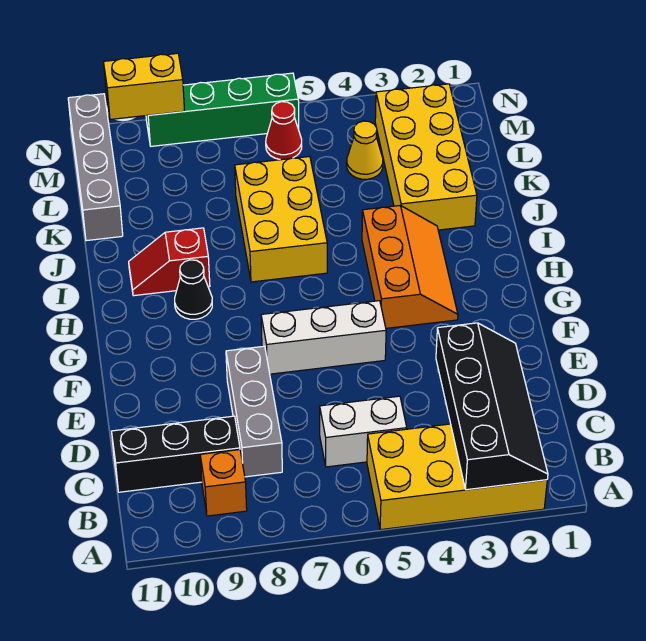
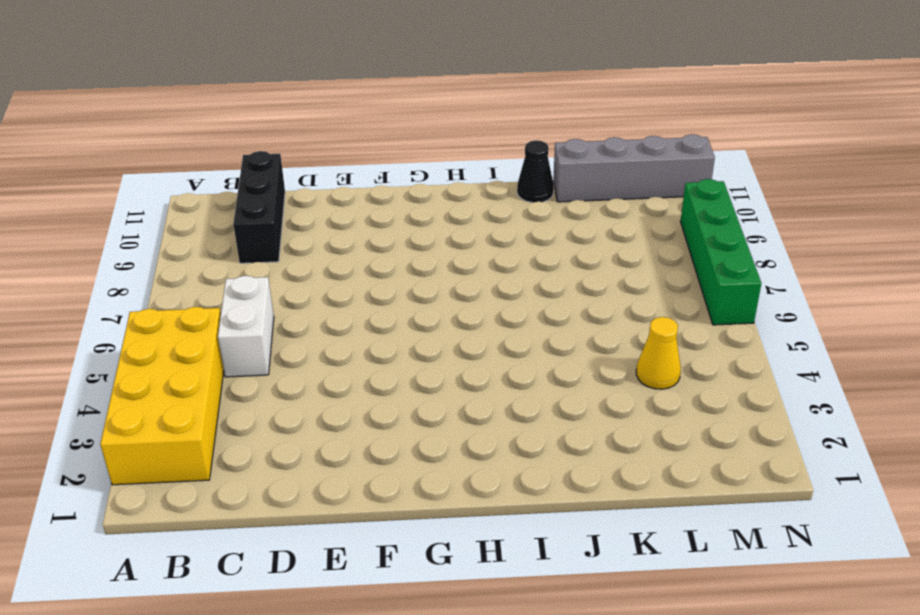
black 1x1 cone [517,140,554,203] -> black 1x1 cone moved to [175,260,212,319]
none -> orange 1x1 brick [200,450,247,516]
none -> grey 1x3 brick [226,346,282,477]
none -> white 1x3 brick [261,301,386,374]

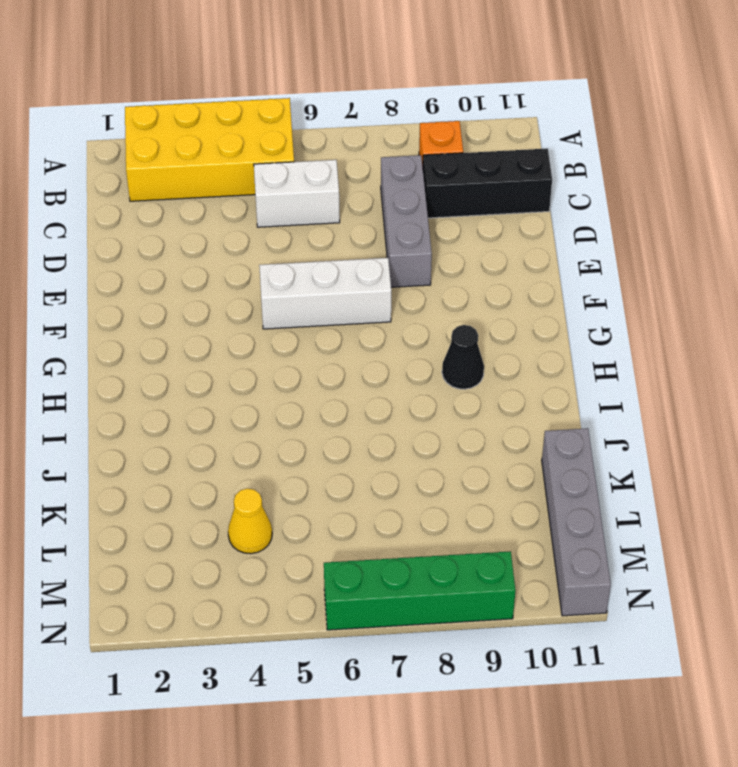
none -> orange 2x3 slope [362,205,458,328]
none -> yellow 2x3 brick [235,156,327,282]
none -> red 1x2 slope [129,228,210,296]

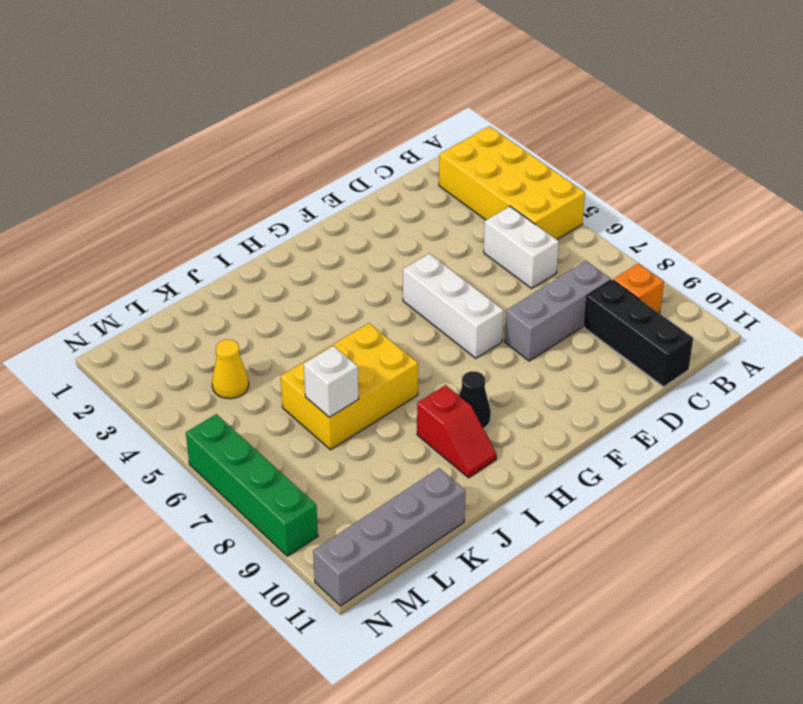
white 1x1 brick [304,346,358,417] -> none
none -> orange 2x3 slope [362,205,458,328]
none -> yellow 2x4 brick [375,84,477,230]
none -> red 1x1 cone [266,102,302,160]

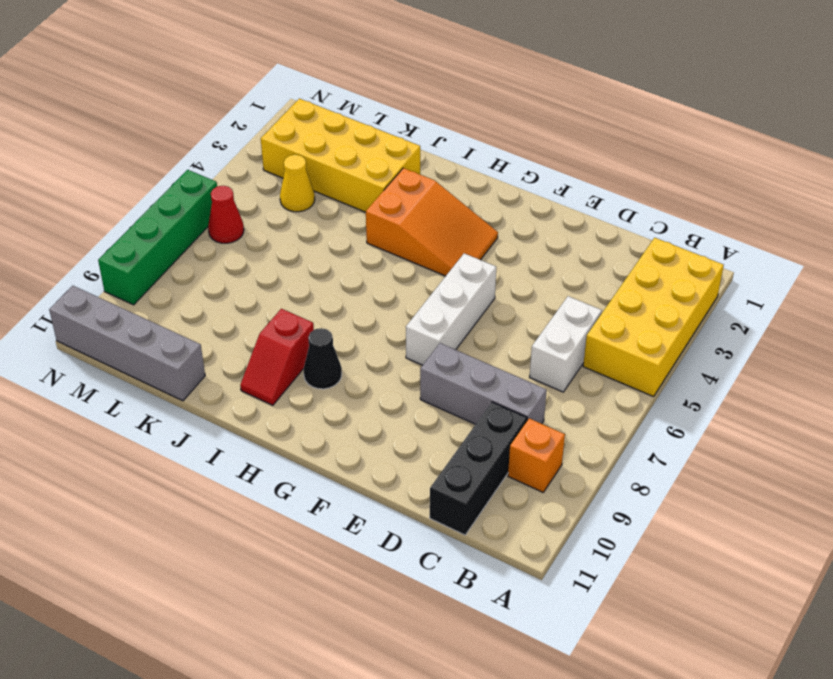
orange 2x3 slope [366,168,498,276] -> orange 2x3 slope turned to [362,205,458,328]
none -> yellow 2x3 brick [235,156,327,282]
none -> black 2x4 slope [436,323,548,490]
none -> yellow 1x2 brick [104,53,185,119]

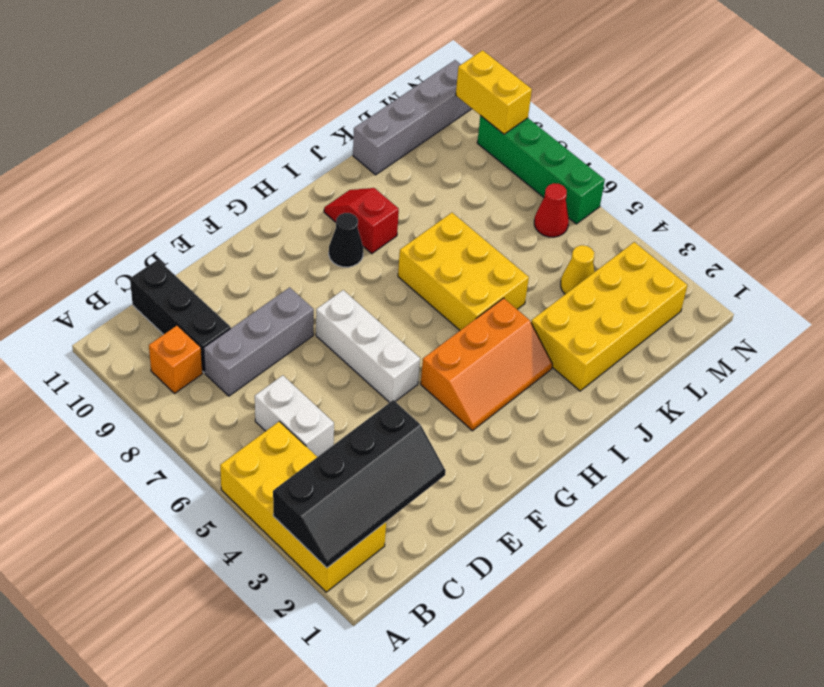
yellow 2x3 brick [398,213,529,330] -> yellow 2x3 brick turned to [235,156,327,282]

